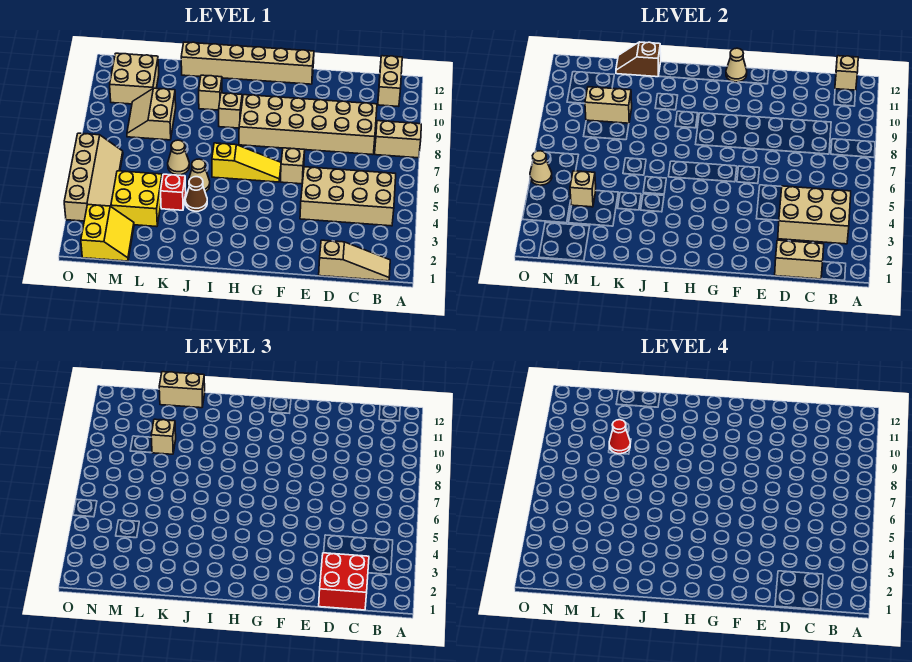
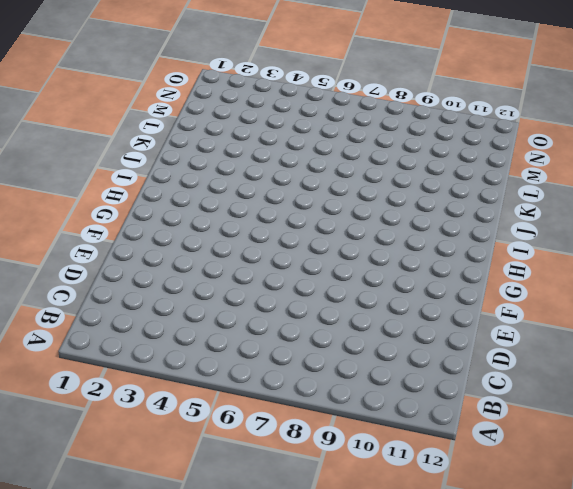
none -> tan 1x2 brick [375,121,421,158]
none -> tan 1x3 slope [319,240,390,281]
none -> tan 2x4 brick [300,167,396,226]
none -> tan 1x2 brick [378,56,402,107]

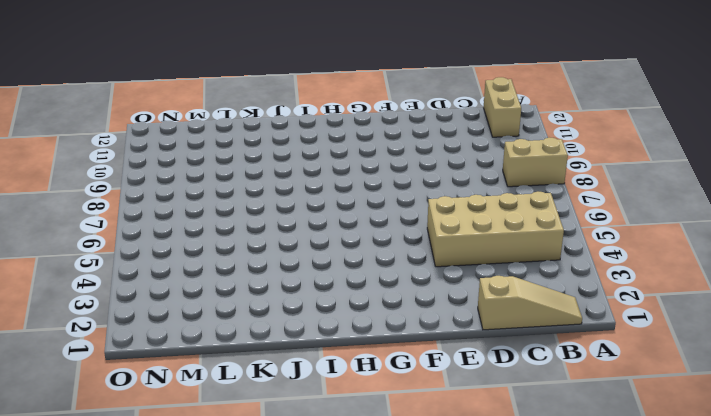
none -> tan 2x6 brick [239,95,377,155]
none -> tan 1x1 brick [281,148,305,184]
none -> tan 1x6 brick [181,42,314,84]
none -> yellow 1x3 slope [212,143,281,182]

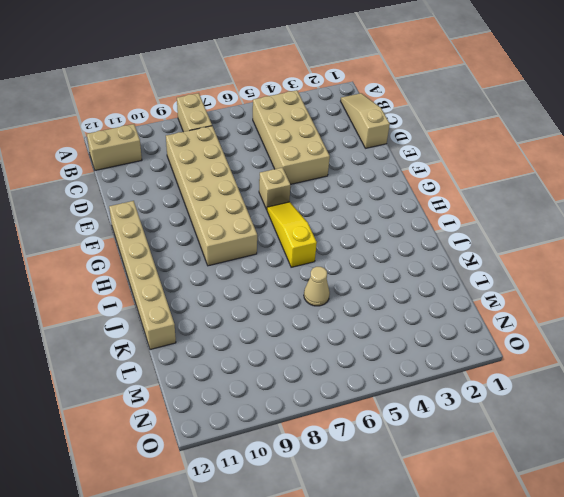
none -> tan 1x1 brick [219,93,242,128]
none -> brown 1x1 cone [185,177,207,211]
none -> tan 1x1 cone [188,159,210,192]
none -> tan 1x1 brick [199,75,222,110]

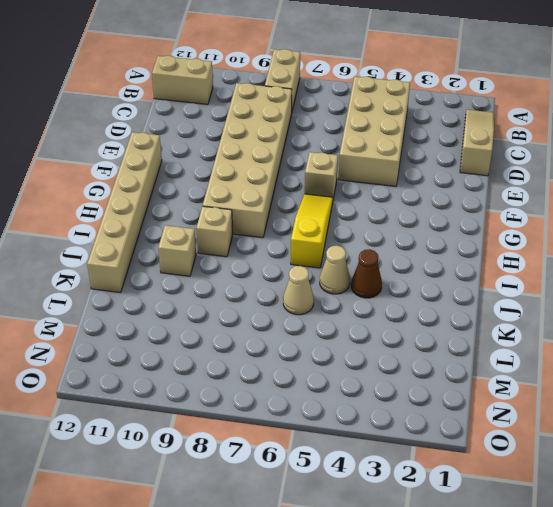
none -> red 1x1 brick [161,174,186,210]
none -> yellow 2x2 brick [111,171,162,227]
none -> tan 2x2 slope [127,88,176,140]
none -> yellow 2x2 slope [81,205,134,261]

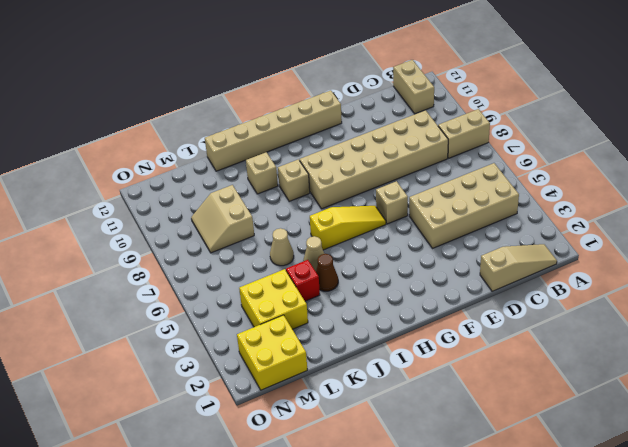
yellow 2x2 brick [237,315,307,390] -> yellow 2x2 slope [81,205,134,261]
none -> tan 2x2 brick [110,53,159,104]
none -> tan 2x4 slope [64,133,123,221]
none -> tan 2x3 brick [778,186,851,244]
none -> tan 1x1 brick [835,56,858,90]

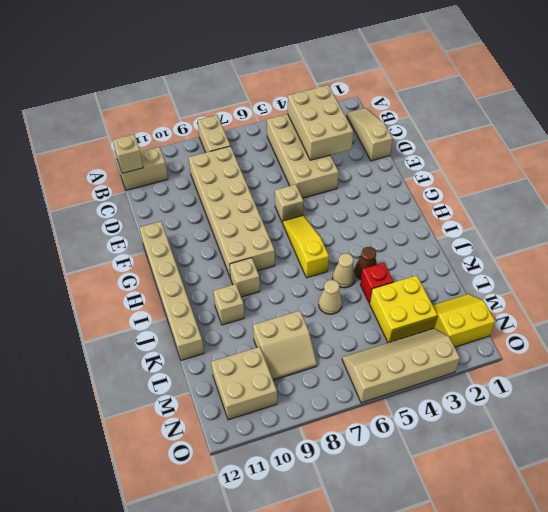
none -> tan 1x2 brick [775,240,824,279]
none -> tan 1x1 cone [726,48,747,82]
none -> brown 1x2 slope [616,42,661,77]
none -> tan 1x2 brick [585,87,632,123]

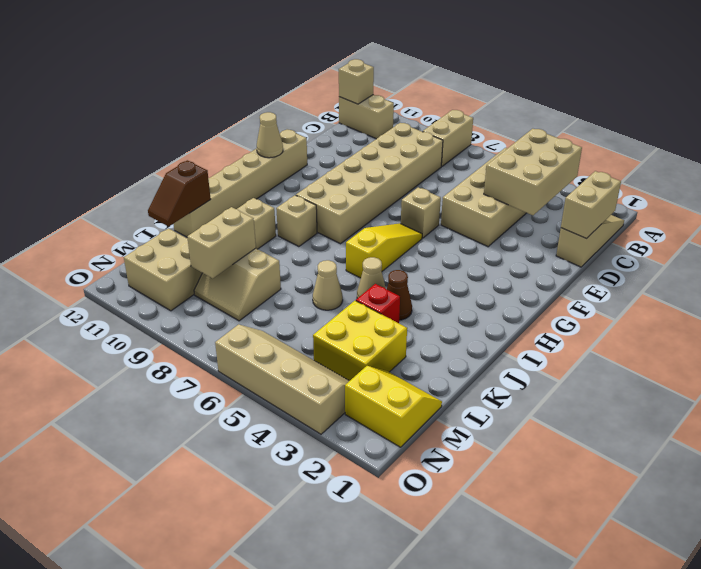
none -> tan 1x1 brick [570,171,596,207]
none -> tan 1x1 cone [530,151,552,185]
none -> red 2x2 brick [319,553,369,610]
none -> tan 1x2 brick [159,372,205,408]

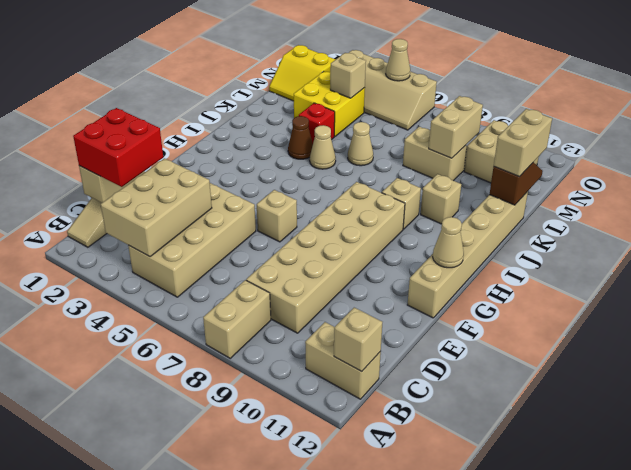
none -> yellow 1x3 slope [212,143,281,182]
none -> tan 1x1 brick [151,419,176,454]
none -> red 1x1 cone [609,420,630,454]

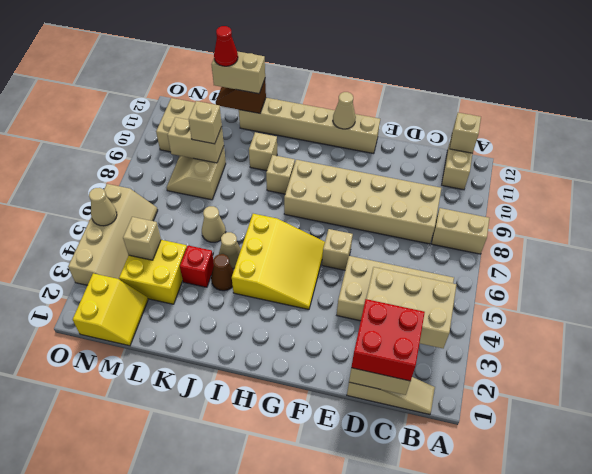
yellow 3x3 slope [232,214,325,310] -> yellow 1x3 slope [212,143,281,182]
red 1x1 cone [214,26,238,66] -> red 1x1 cone moved to [609,420,630,454]

